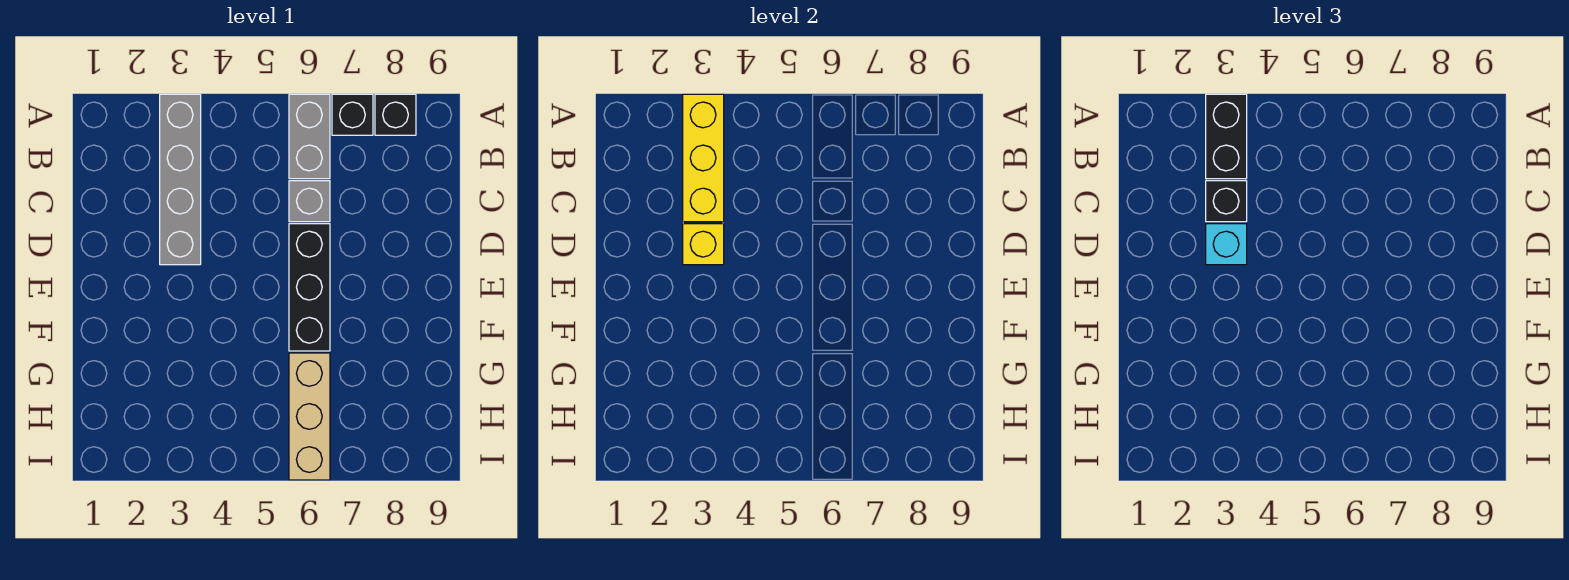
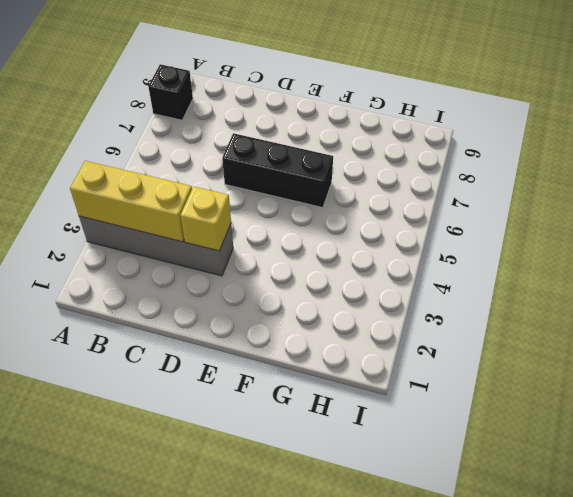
none -> grey 1x2 brick [289,94,330,179]
none -> black 1x1 brick [332,94,373,135]
none -> grey 1x1 brick [289,181,330,222]

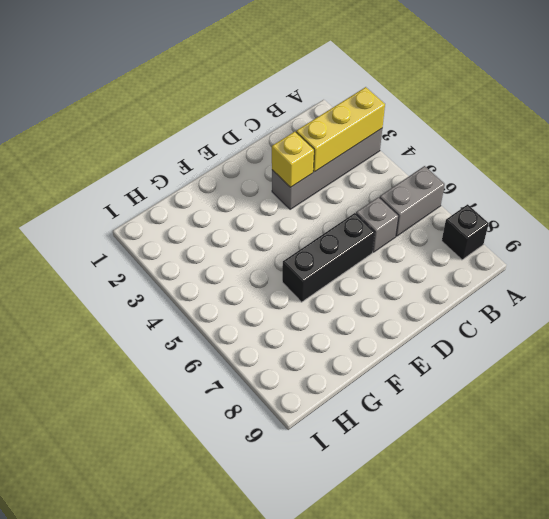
none -> black 1x1 brick [332,94,373,135]
none -> tan 1x3 brick [289,353,330,480]
none -> black 1x2 brick [1206,94,1247,179]

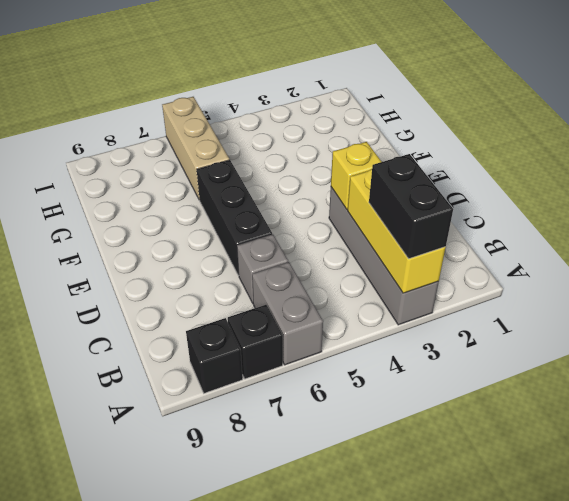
none -> black 1x1 brick [1206,181,1247,222]
none -> cyan 1x1 brick [1206,224,1247,265]

